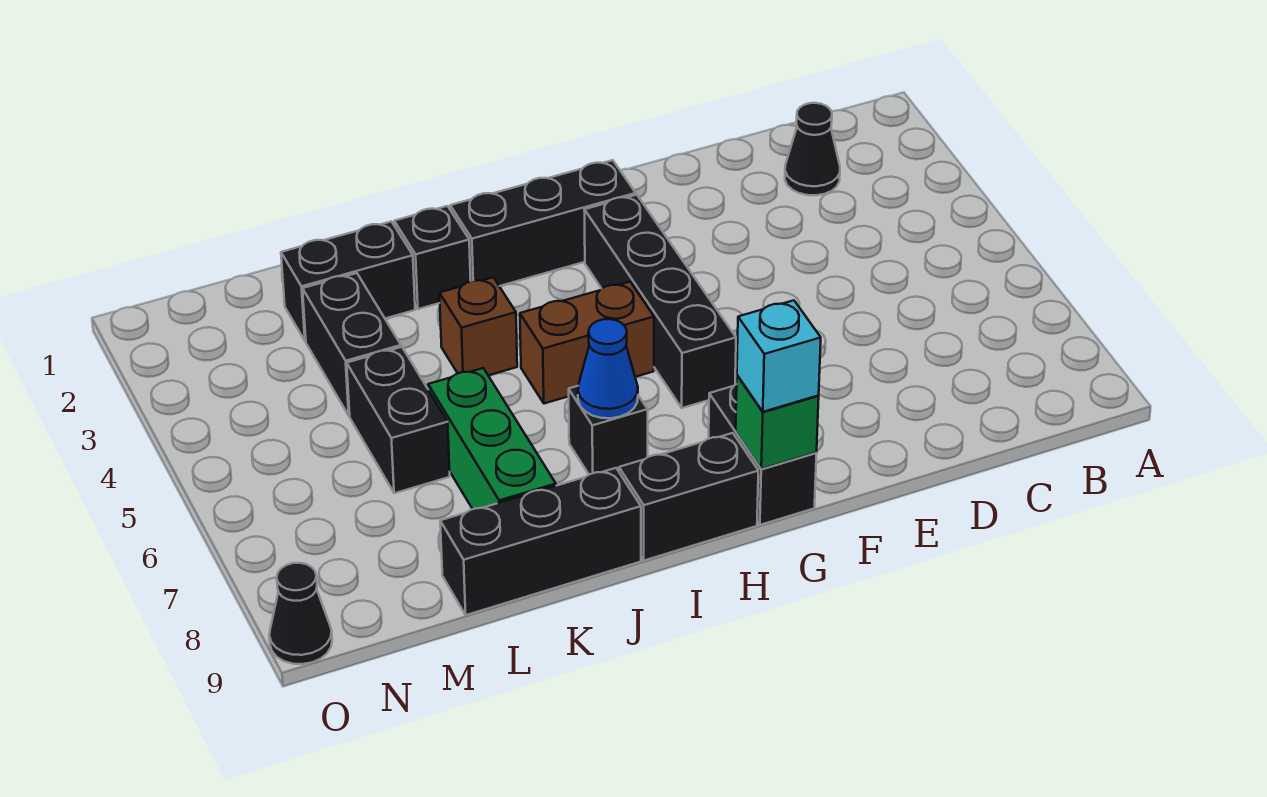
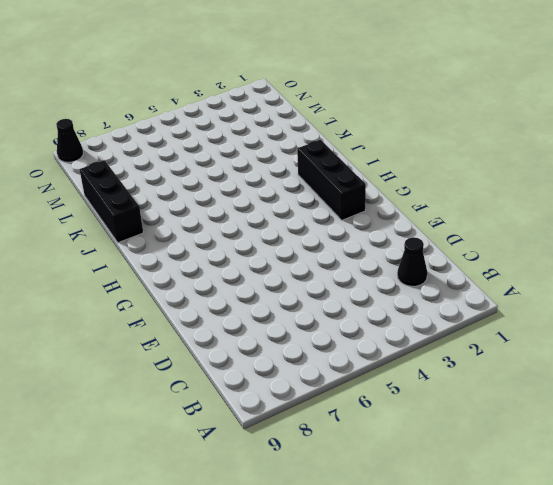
none -> black 1x4 brick [584,195,736,408]
none -> black 1x2 brick [709,384,817,525]
none -> brown 1x2 brick [520,282,654,404]

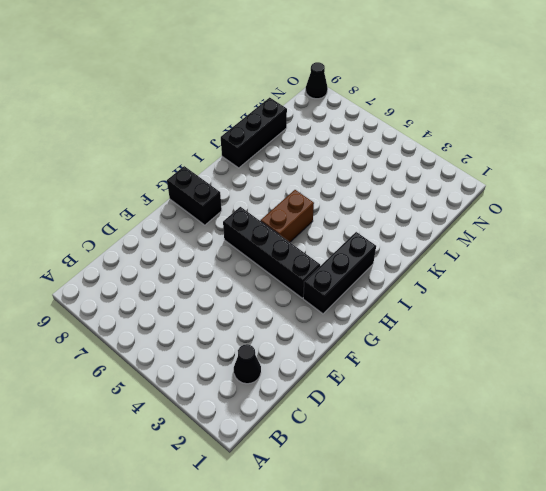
none -> black 1x2 brick [619,433,758,560]
none -> black 1x1 brick [569,386,648,474]
none -> black 1x1 brick [394,206,471,309]

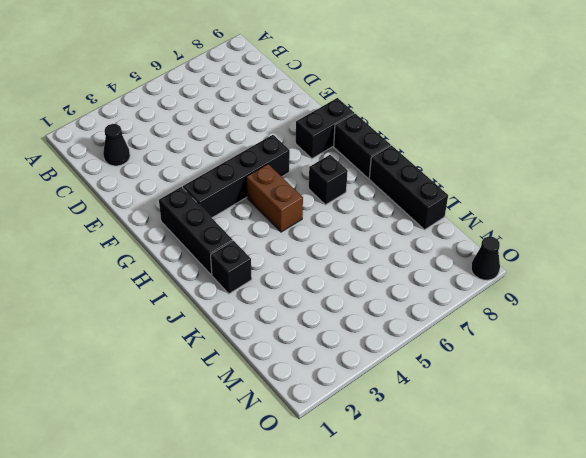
none -> brown 1x1 brick [439,277,517,375]
none -> black 1x2 brick [281,221,415,341]
none -> green 1x3 brick [428,368,556,509]

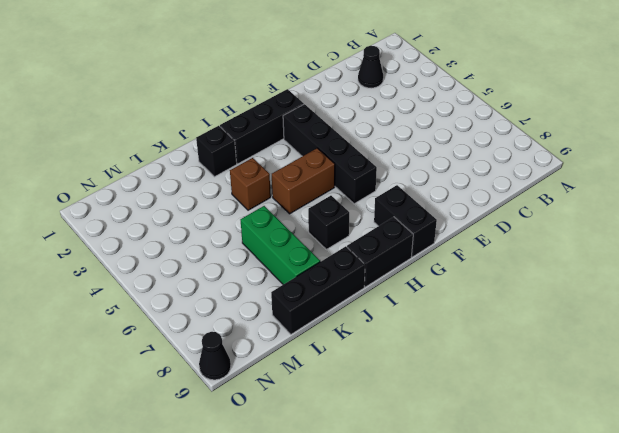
none -> black 1x2 brick [281,221,415,341]
none -> black 1x2 brick [303,273,401,416]
none -> black 1x2 brick [347,347,450,493]

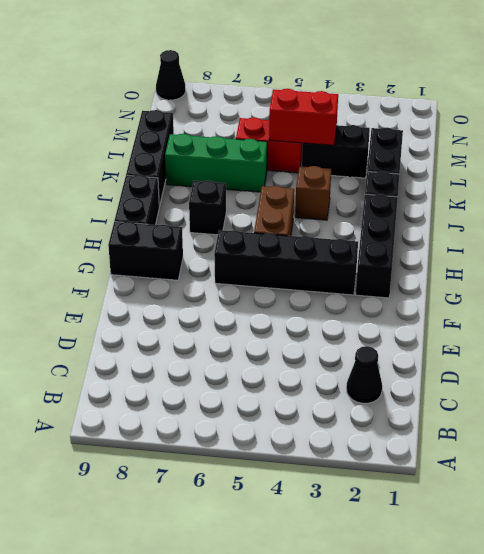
red 1x2 brick [269,89,338,145] -> none
red 1x2 brick [236,117,302,173] -> black 1x2 brick [347,347,450,493]
none -> green 1x1 brick [736,375,819,469]
none -> blue 1x1 cone [578,319,638,418]
none -> cyan 1x1 brick [737,300,821,412]

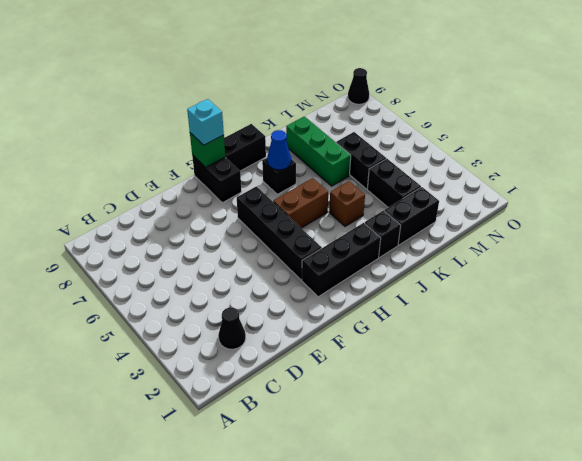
none -> black 1x3 brick [440,468,641,615]

